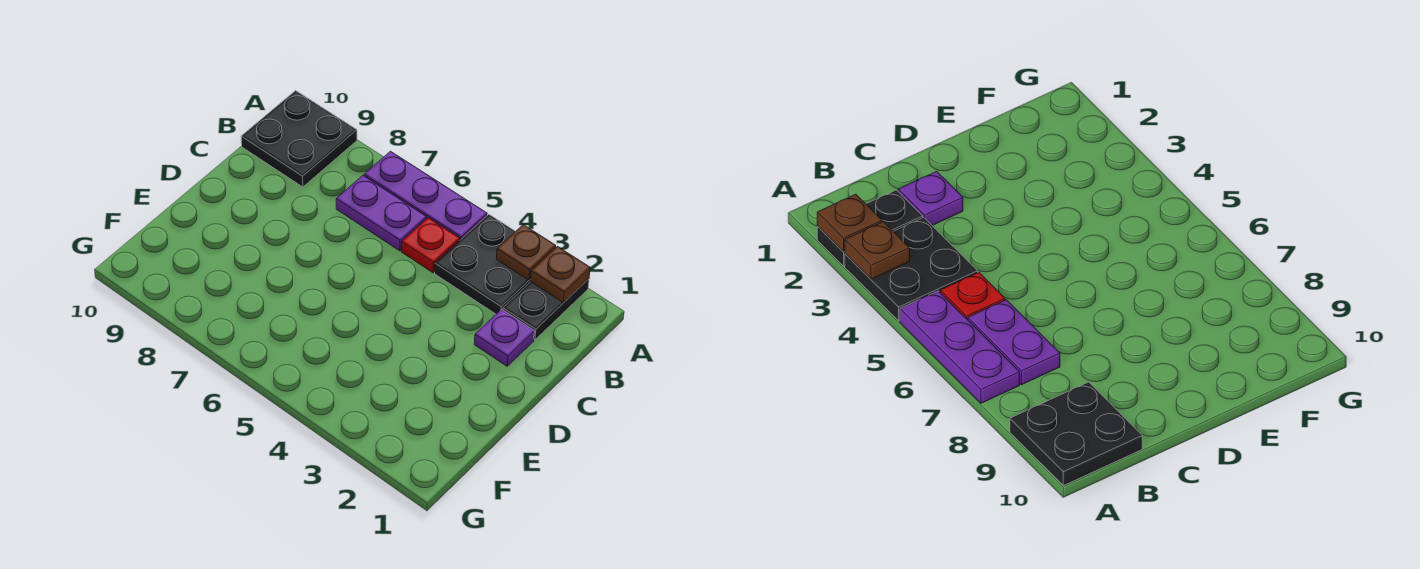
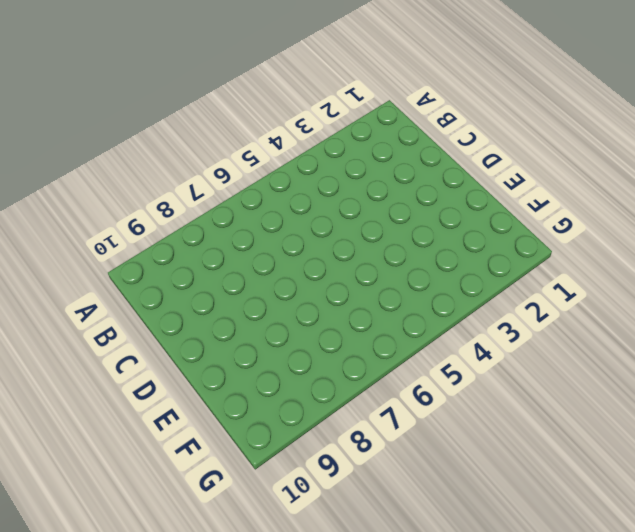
none -> black 1x2 plate [503,279,589,340]
none -> black 2x2 plate [435,214,531,314]

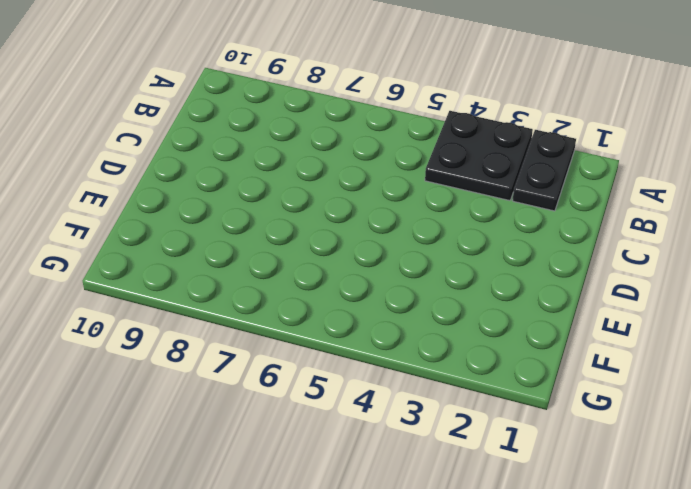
none -> purple 1x3 plate [364,151,487,240]
none -> black 2x2 plate [241,91,357,187]

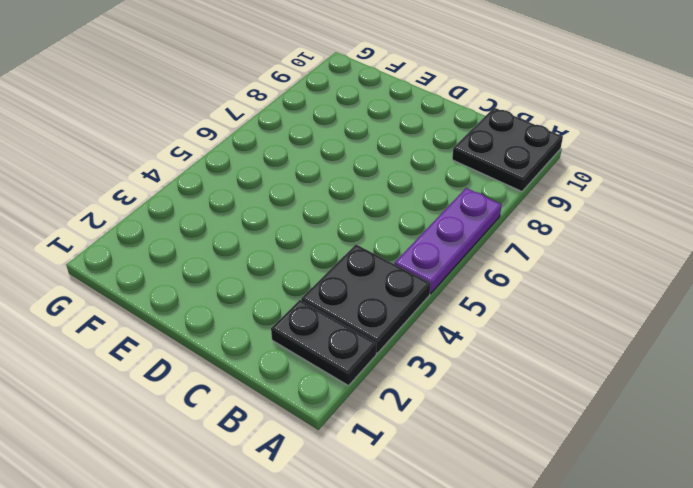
none -> red 1x1 plate [402,218,460,273]
none -> purple 1x2 plate [336,176,427,251]

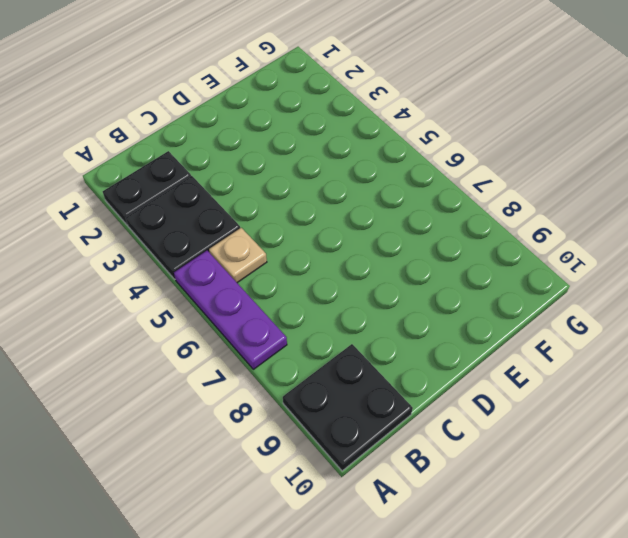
tan 1x1 plate [209,228,267,283] -> red 1x1 plate [402,218,460,273]
none -> purple 1x2 plate [336,176,427,251]
none -> purple 1x1 plate [474,309,535,366]

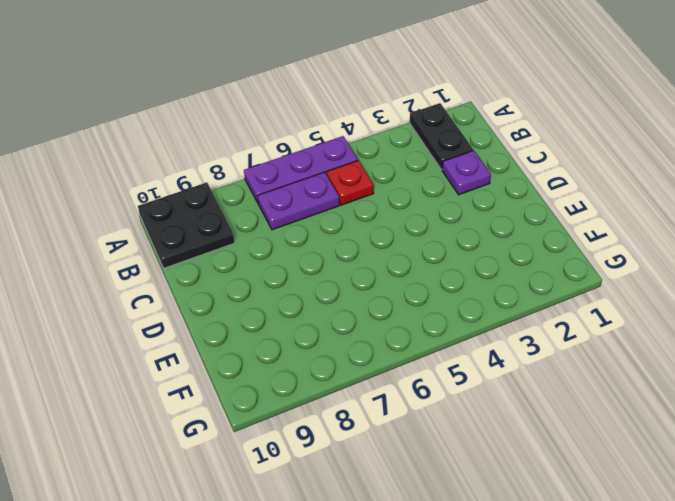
none -> black 2x2 plate [435,214,531,314]
none -> brown 1x1 plate [531,247,590,302]

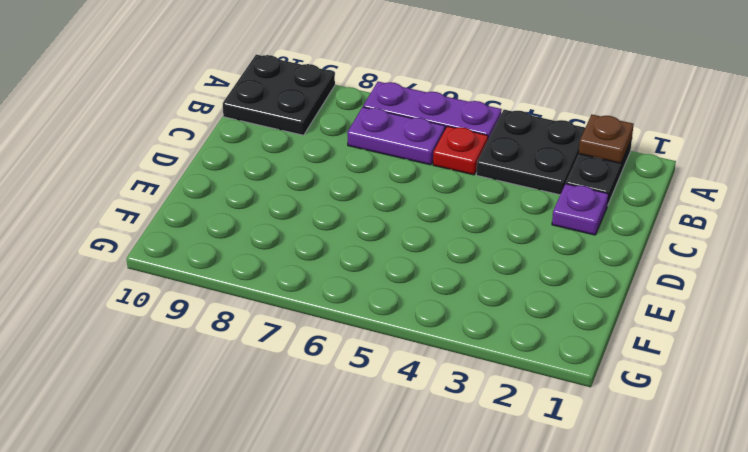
none -> brown 1x1 plate [497,225,556,280]

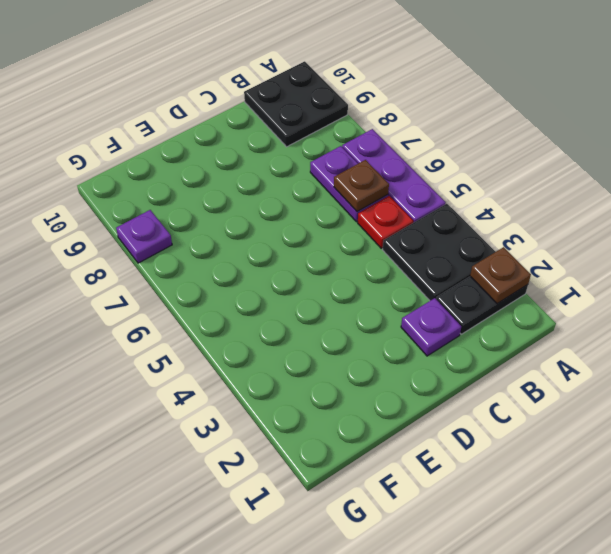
brown 1x1 plate [334,160,389,212] -> brown 1x1 plate moved to [497,225,556,280]
purple 1x1 plate [116,210,172,263] -> none

